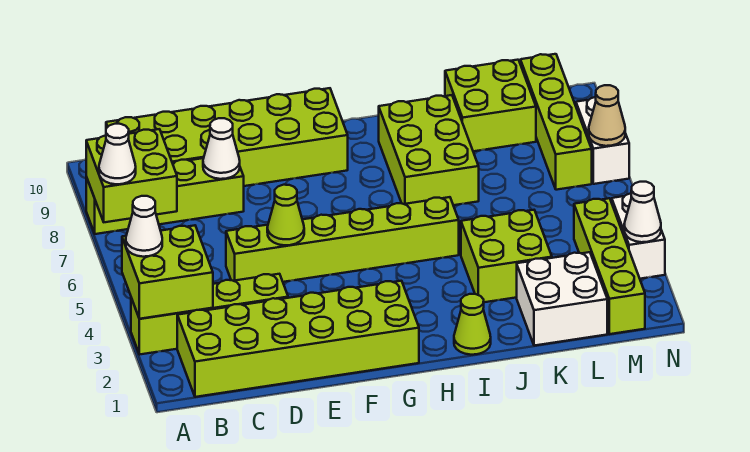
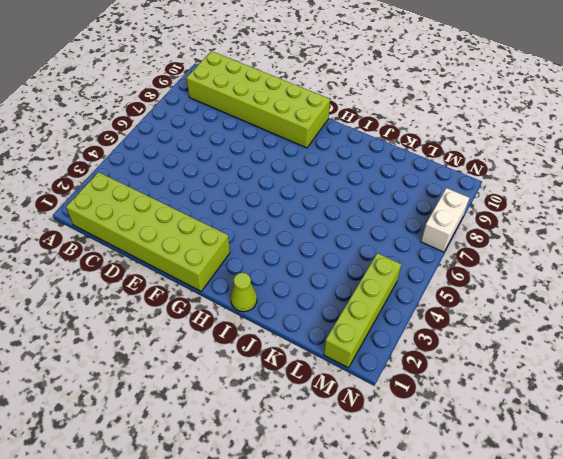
none -> lime 1x4 brick [131,274,288,354]
none -> lime 1x4 brick [86,158,244,234]
none -> lime 1x6 brick [226,197,459,282]

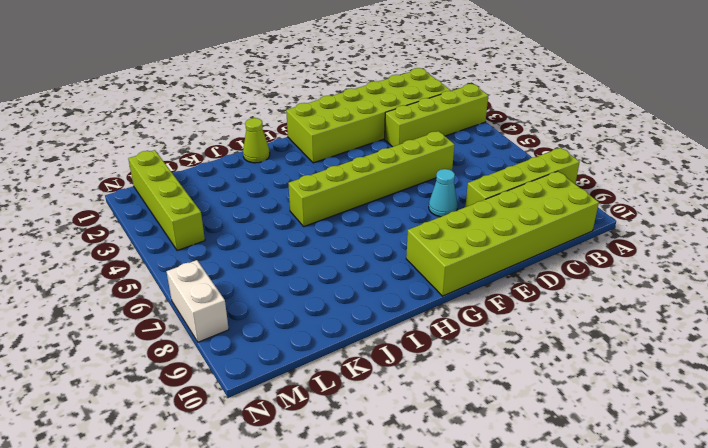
cyan 1x1 cone [429,169,458,217] -> none
none -> lime 2x3 brick [379,95,479,205]
none -> lime 2x2 brick [461,210,552,302]
none -> white 2x2 brick [517,252,607,346]

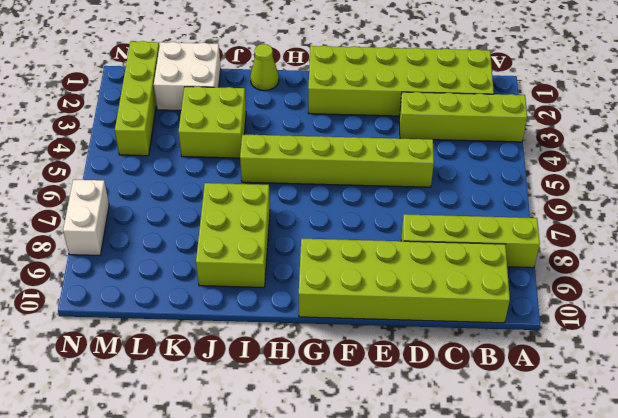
none -> lime 2x2 brick [445,60,536,151]
none -> lime 1x4 brick [520,54,592,190]
none -> white 1x2 brick [612,193,665,279]

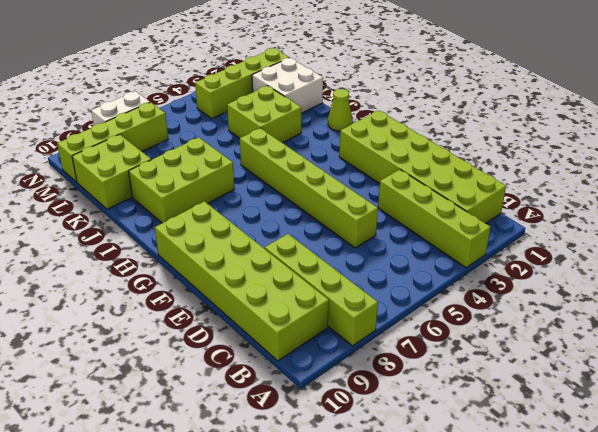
none -> white 1x2 brick [612,193,665,279]
none -> lime 2x2 brick [122,225,213,319]
none -> lime 2x2 brick [86,129,177,222]

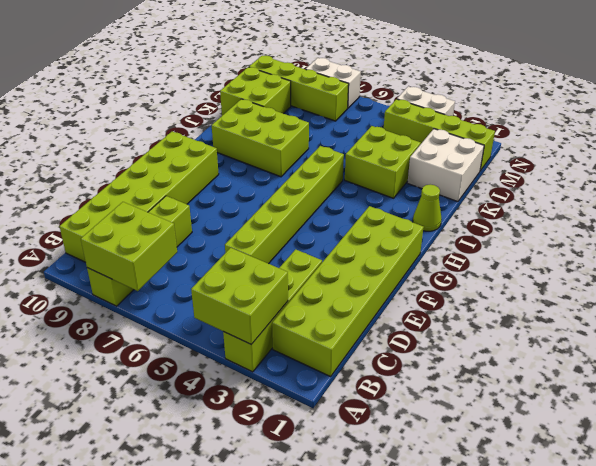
none -> white 1x1 cone [203,118,240,179]
none -> lime 1x1 cone [267,185,304,245]
none -> white 1x1 cone [624,182,661,242]

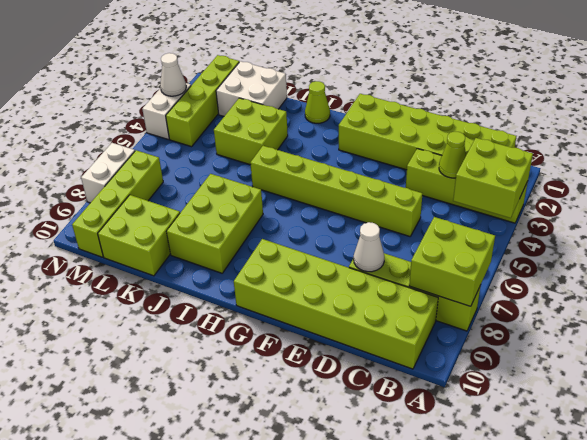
lime 1x1 cone [439,132,466,178] -> lime 1x1 cone moved to [267,185,304,245]
none -> tan 1x1 cone [589,85,625,146]
none -> white 1x1 cone [126,196,162,257]
none -> white 1x1 cone [99,124,136,184]

